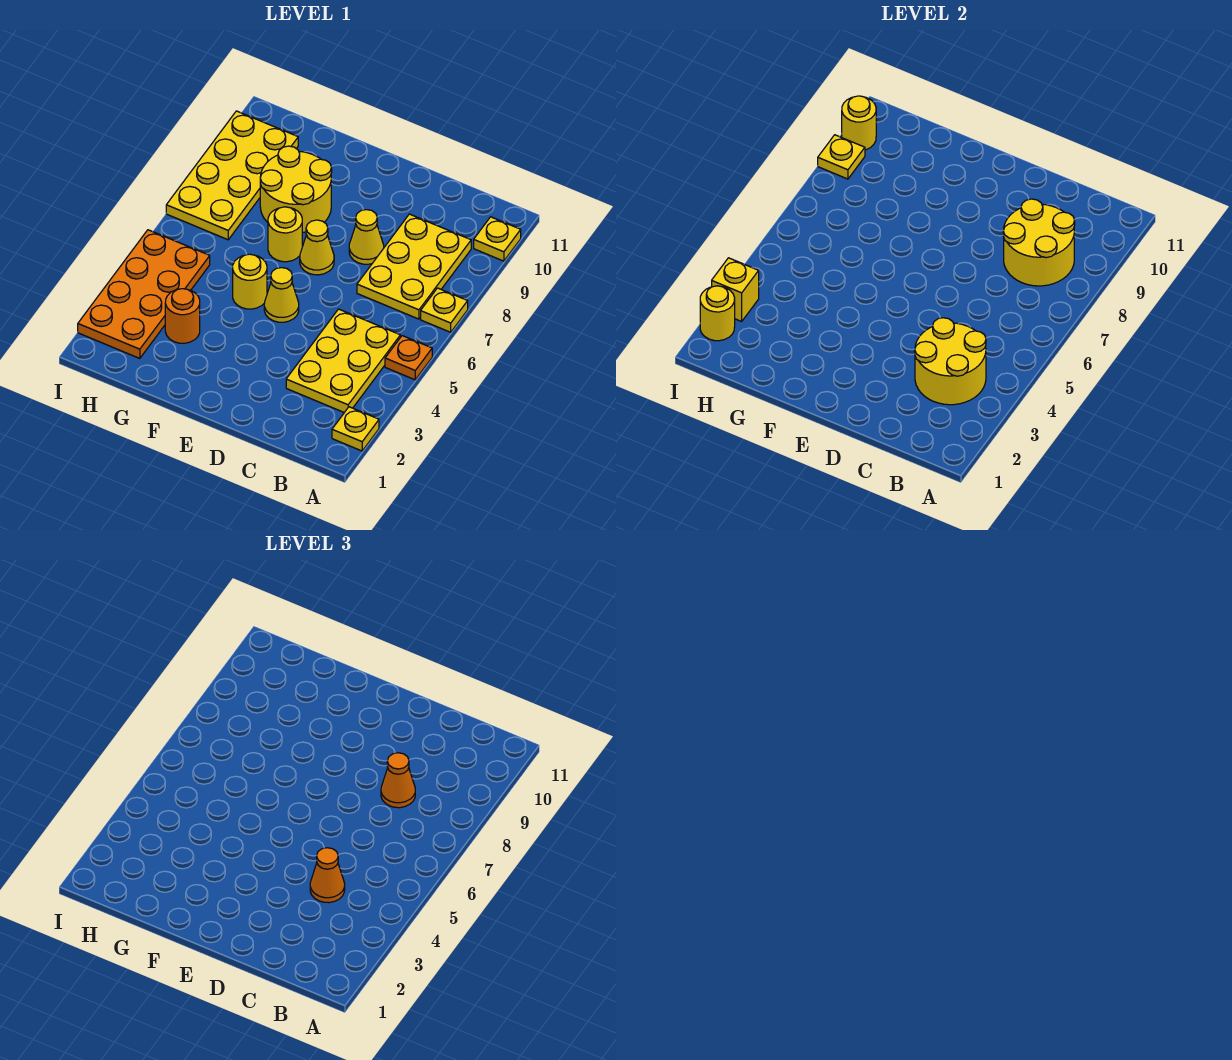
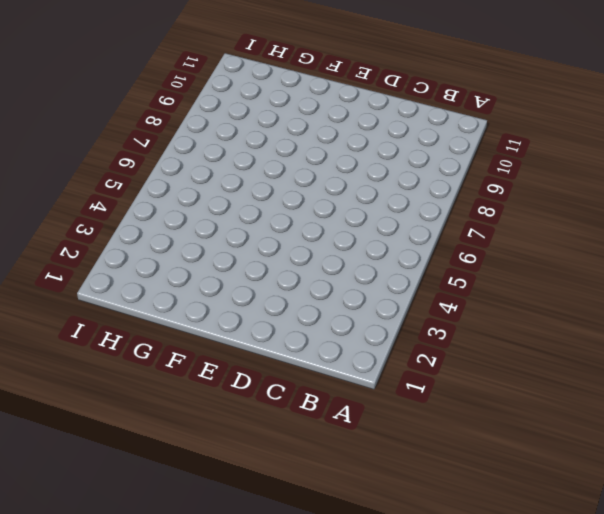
none -> yellow 1x1 plate [332,407,379,451]
none -> orange 1x1 plate [385,336,432,380]
none -> yellow 1x1 plate [421,288,468,332]

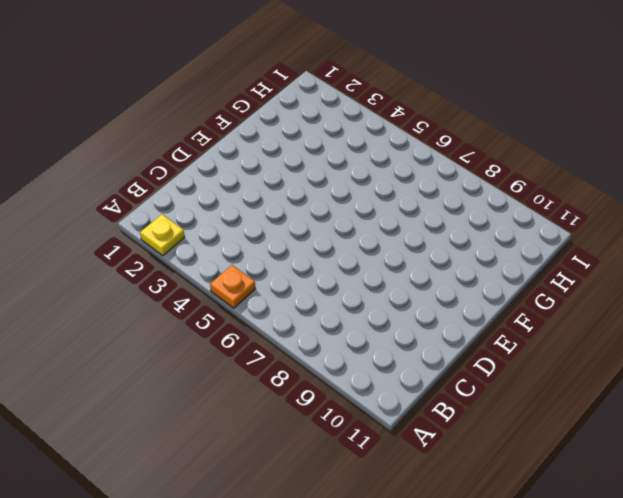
none -> yellow 1x1 plate [421,288,468,332]
none -> yellow 1x1 plate [474,217,521,261]
none -> yellow 2x3 plate [286,309,400,413]

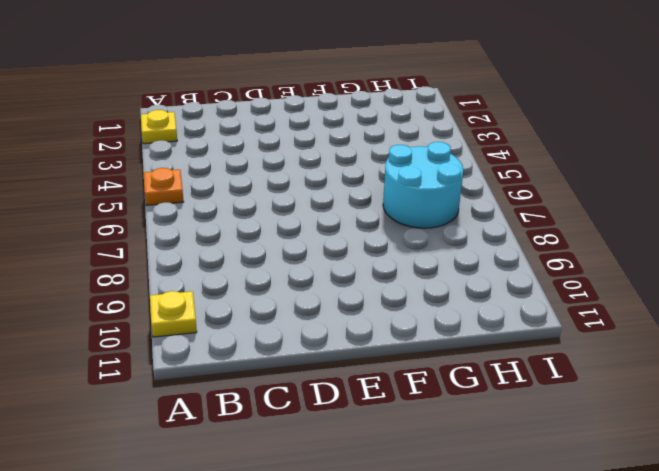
cyan 2x2 round brick [383,142,463,228] -> yellow 2x4 plate [166,111,298,240]
none -> yellow 1x1 plate [421,288,468,332]
none -> yellow 2x3 plate [286,309,400,413]
none -> yellow 2x3 plate [357,214,471,319]

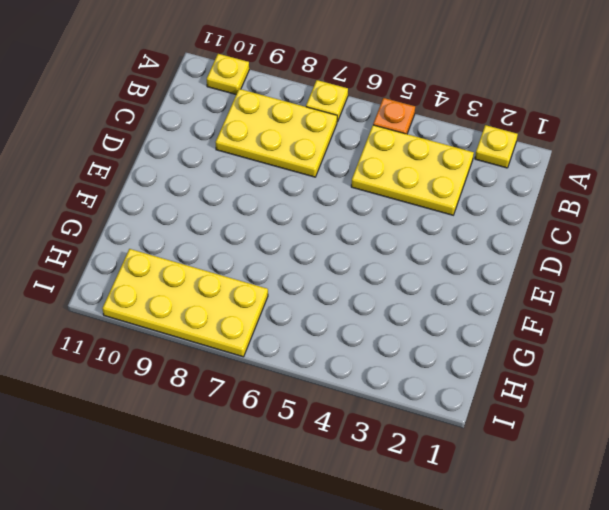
none -> yellow 1x1 cone [349,210,384,264]
none -> yellow 1x1 cone [264,268,299,322]
none -> yellow 1x1 cone [300,220,334,275]

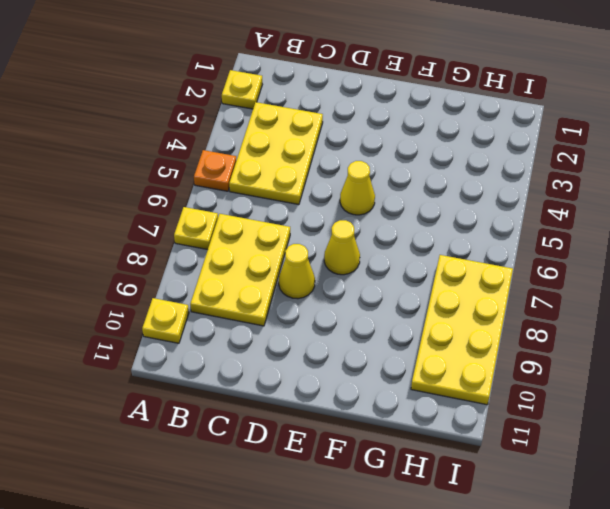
none -> yellow 1x1 round brick [233,254,267,309]
none -> yellow 1x1 round brick [268,207,302,262]
none -> yellow 2x2 round brick [260,146,332,233]

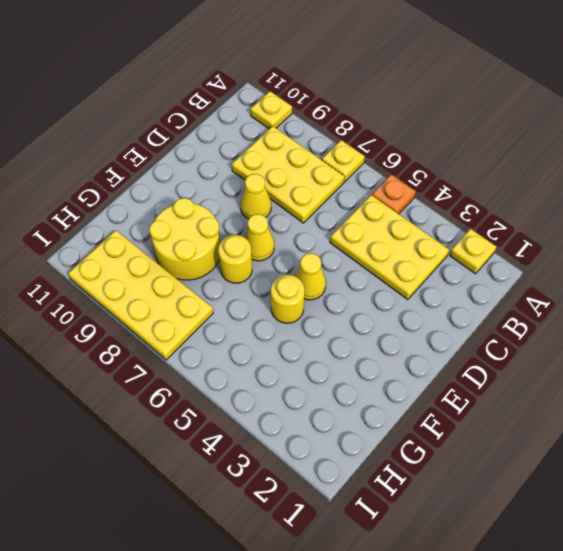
none -> orange 1x1 round brick [165,289,200,343]
none -> orange 2x4 plate [78,230,210,358]
none -> yellow 2x2 round brick [915,318,986,405]

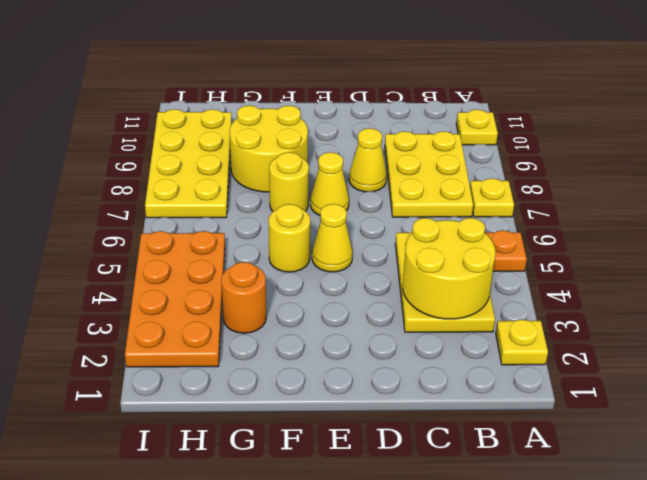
none -> yellow 2x2 round brick [1003,199,1075,286]
none -> yellow 1x1 round brick [700,286,735,341]
none -> yellow 1x1 brick [712,258,759,321]

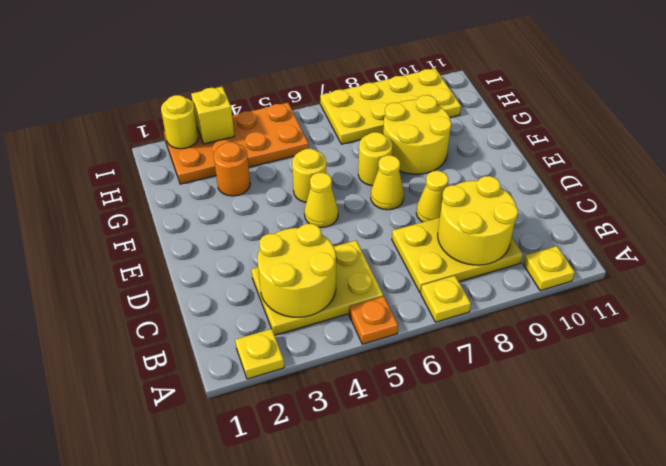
none -> yellow 1x1 plate [818,135,865,179]
none -> yellow 1x1 round brick [842,96,876,150]
none -> orange 1x1 cone [310,848,345,903]

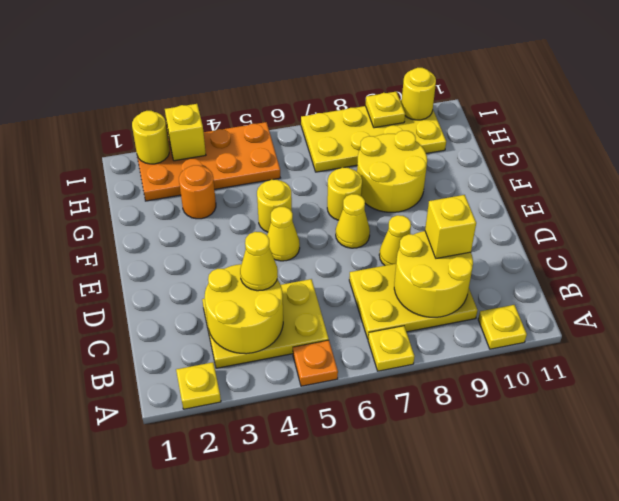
yellow 1x1 cone [240,232,278,291] -> orange 1x1 cone [310,848,345,903]
yellow 1x1 brick [425,195,476,258] -> none
none -> orange 1x1 cone [381,753,415,808]

